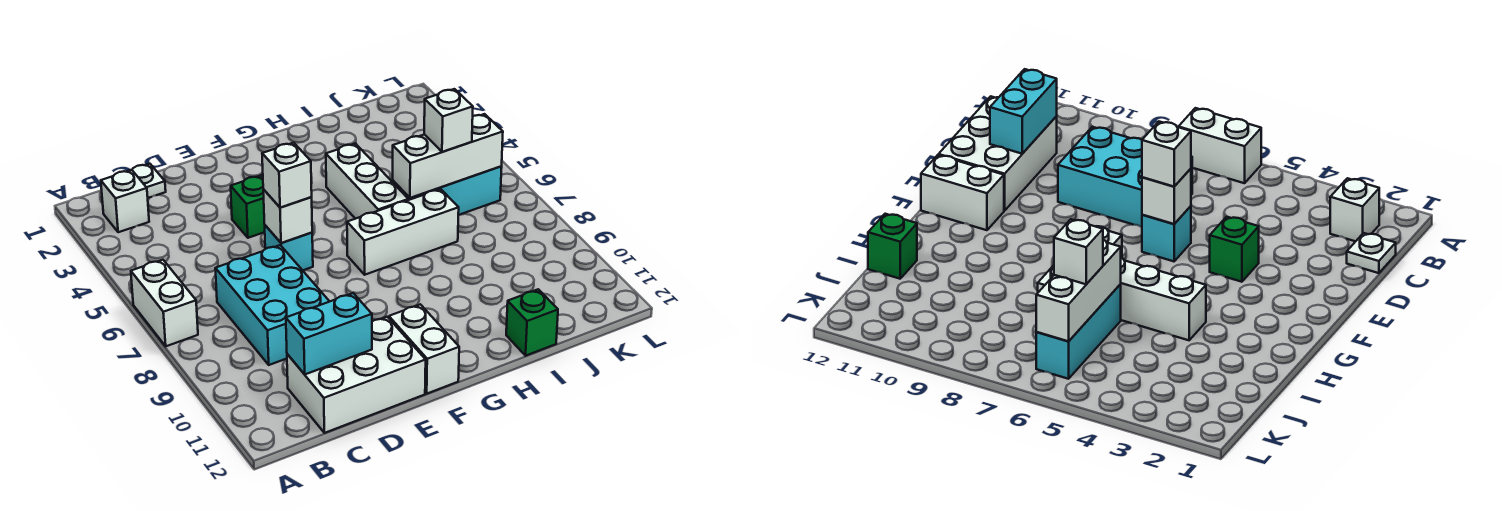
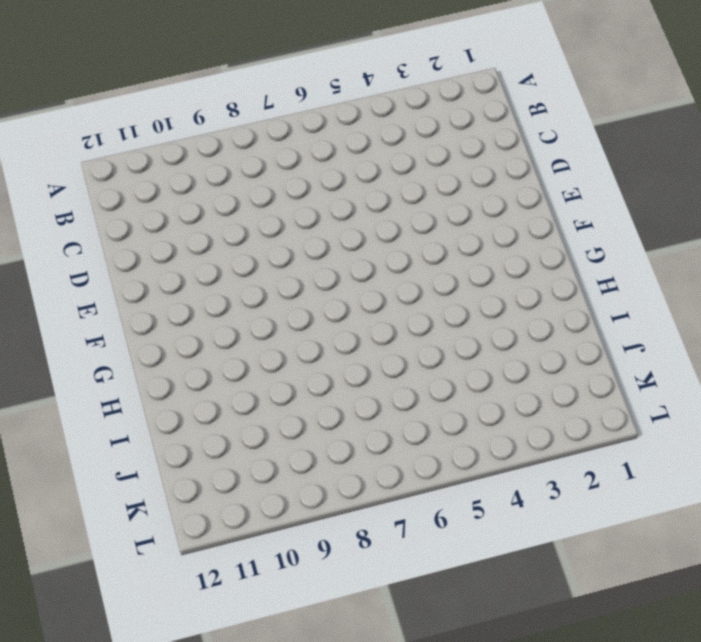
none -> white 1x2 brick [131,260,198,346]
none -> white 1x1 brick [101,170,149,232]
none -> white 1x1 plate [132,164,166,198]

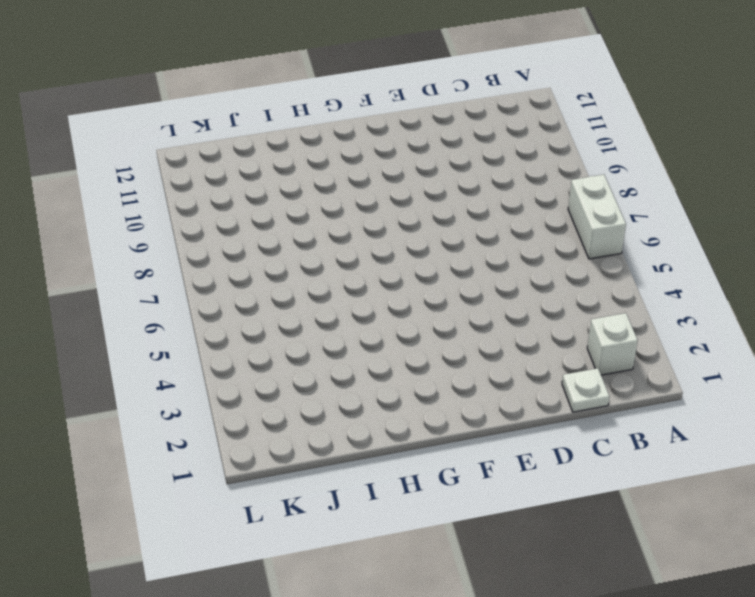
none -> cyan 2x3 brick [215,245,330,365]
none -> white 2x3 brick [287,317,426,433]
none -> green 1x1 brick [231,176,265,238]

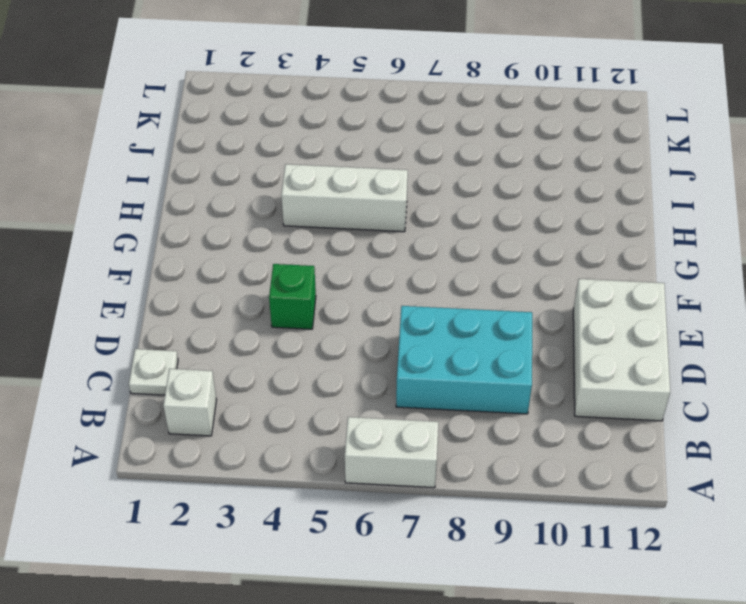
none -> cyan 1x1 brick [265,225,313,270]
none -> white 1x2 brick [389,304,459,394]
none -> white 1x3 brick [347,189,459,275]

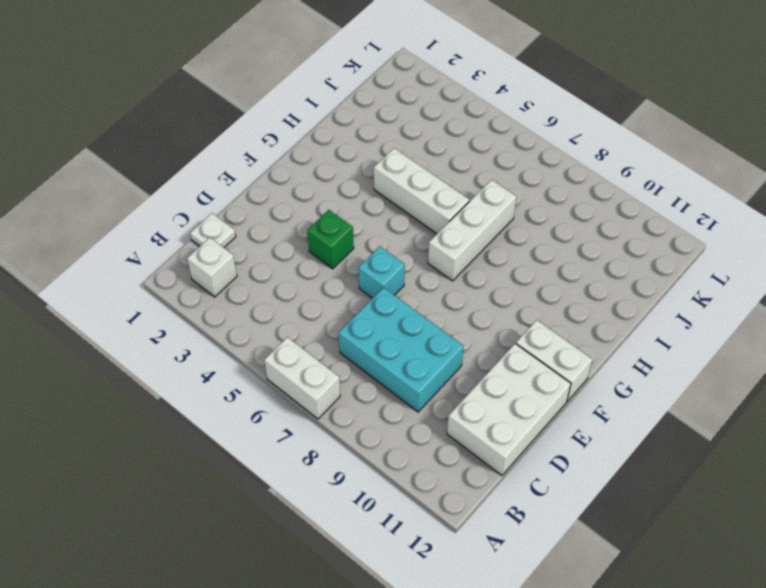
none -> cyan 1x3 brick [393,167,502,215]
none -> green 1x1 brick [506,289,558,356]
none -> cyan 1x2 brick [286,293,372,374]

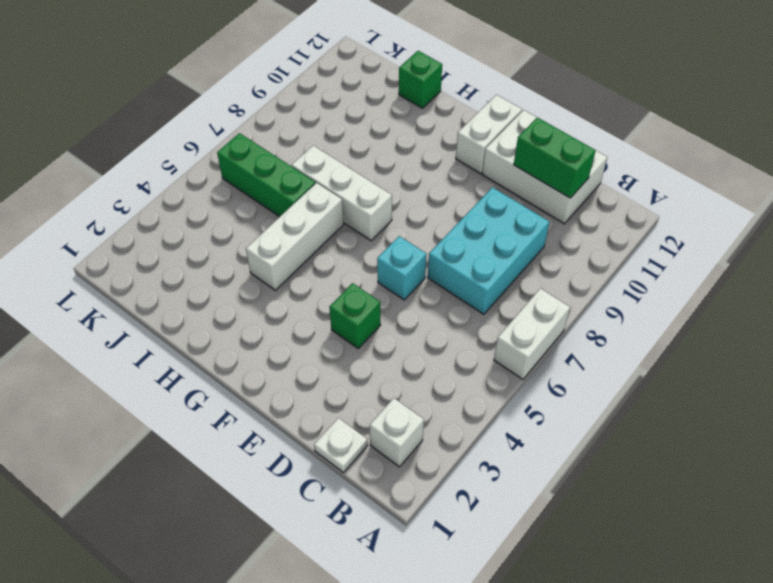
green 1x2 brick [514,117,596,198] -> cyan 1x2 brick [286,293,372,374]
green 1x3 brick [217,133,315,217] -> cyan 1x3 brick [393,167,502,215]
none -> white 1x1 brick [263,189,312,243]
none -> white 1x3 brick [393,114,503,198]
none -> white 1x1 brick [262,143,312,208]

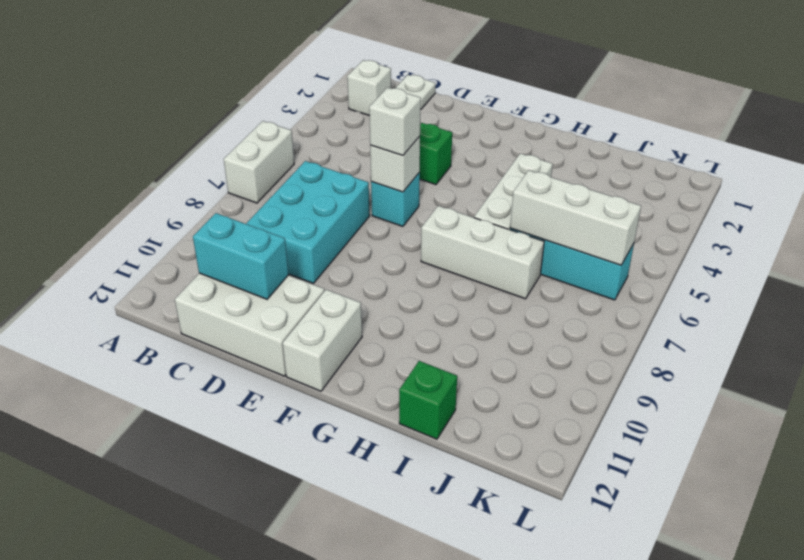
none -> white 1x1 brick [424,89,473,152]

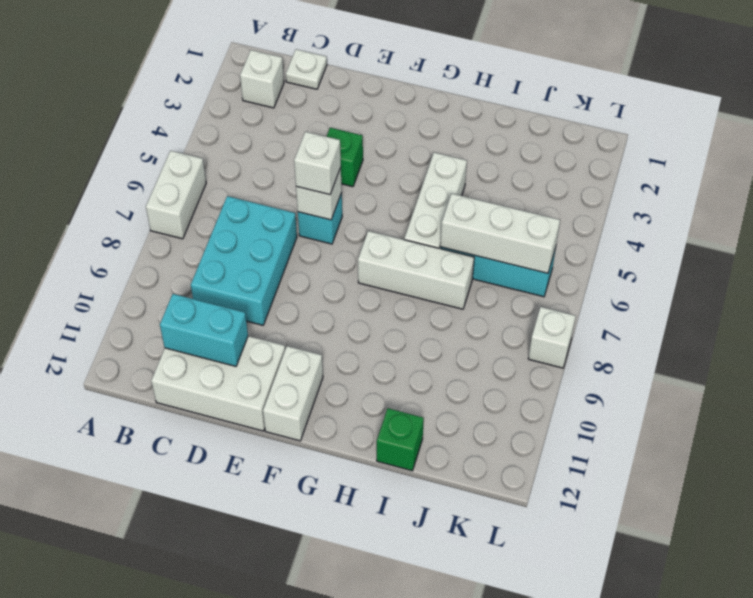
white 1x1 brick [528,307,576,368] -> white 1x1 brick moved to [424,89,473,152]

